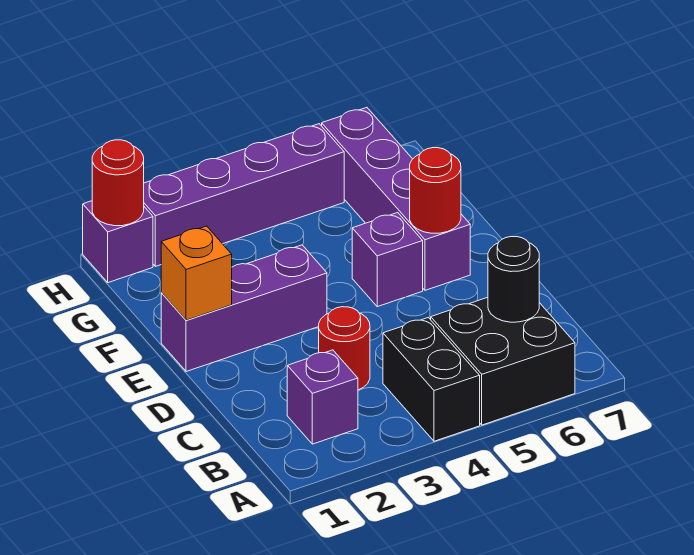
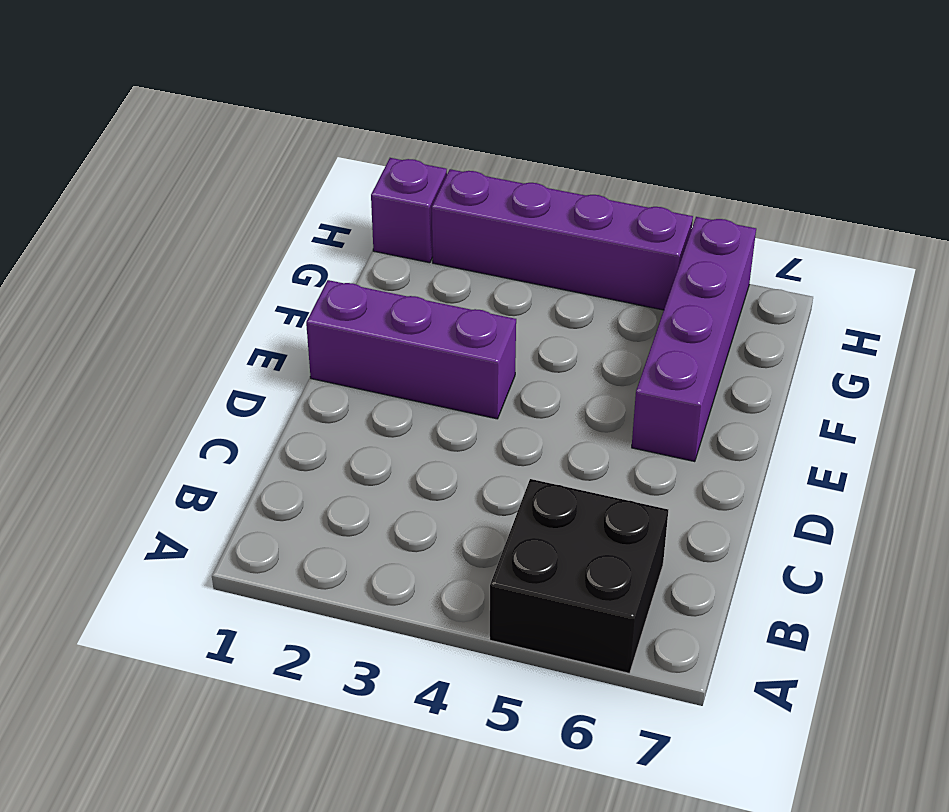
none -> black 1x2 brick [383,318,480,441]
none -> purple 1x1 brick [287,350,358,444]
none -> red 1x1 round brick [319,307,370,390]

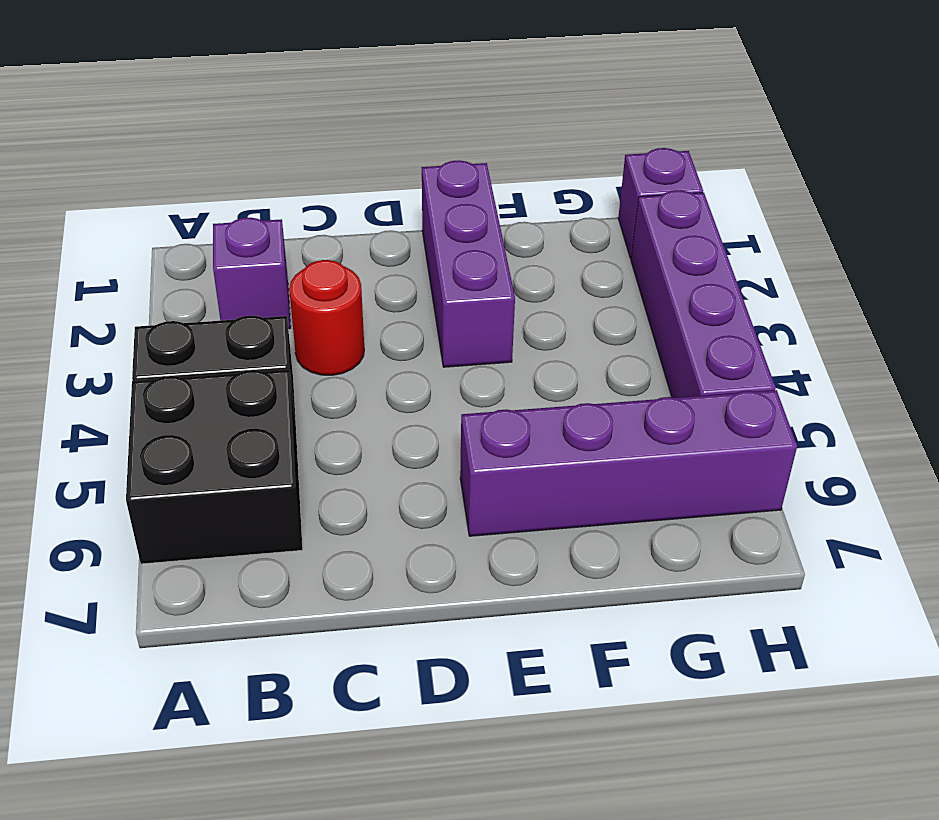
none -> purple 1x1 brick [352,213,423,307]
none -> black 1x1 round brick [488,237,539,322]
none -> orange 1x1 brick [161,226,232,320]

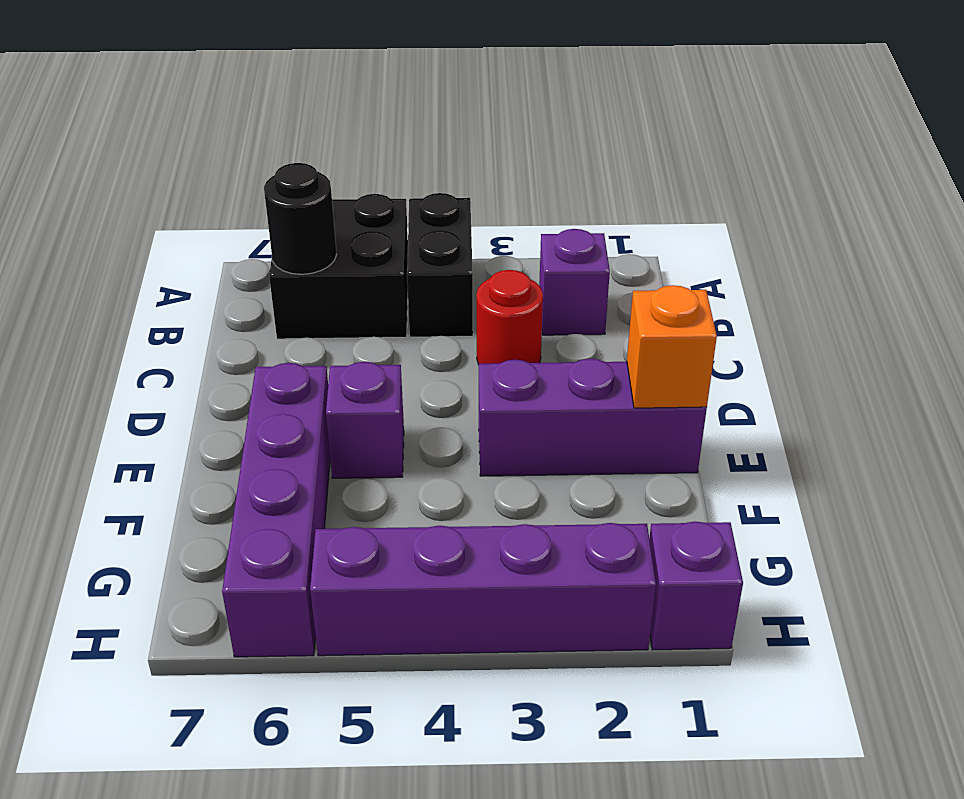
none -> red 1x1 round brick [410,148,461,233]
none -> red 1x1 round brick [92,140,144,226]

